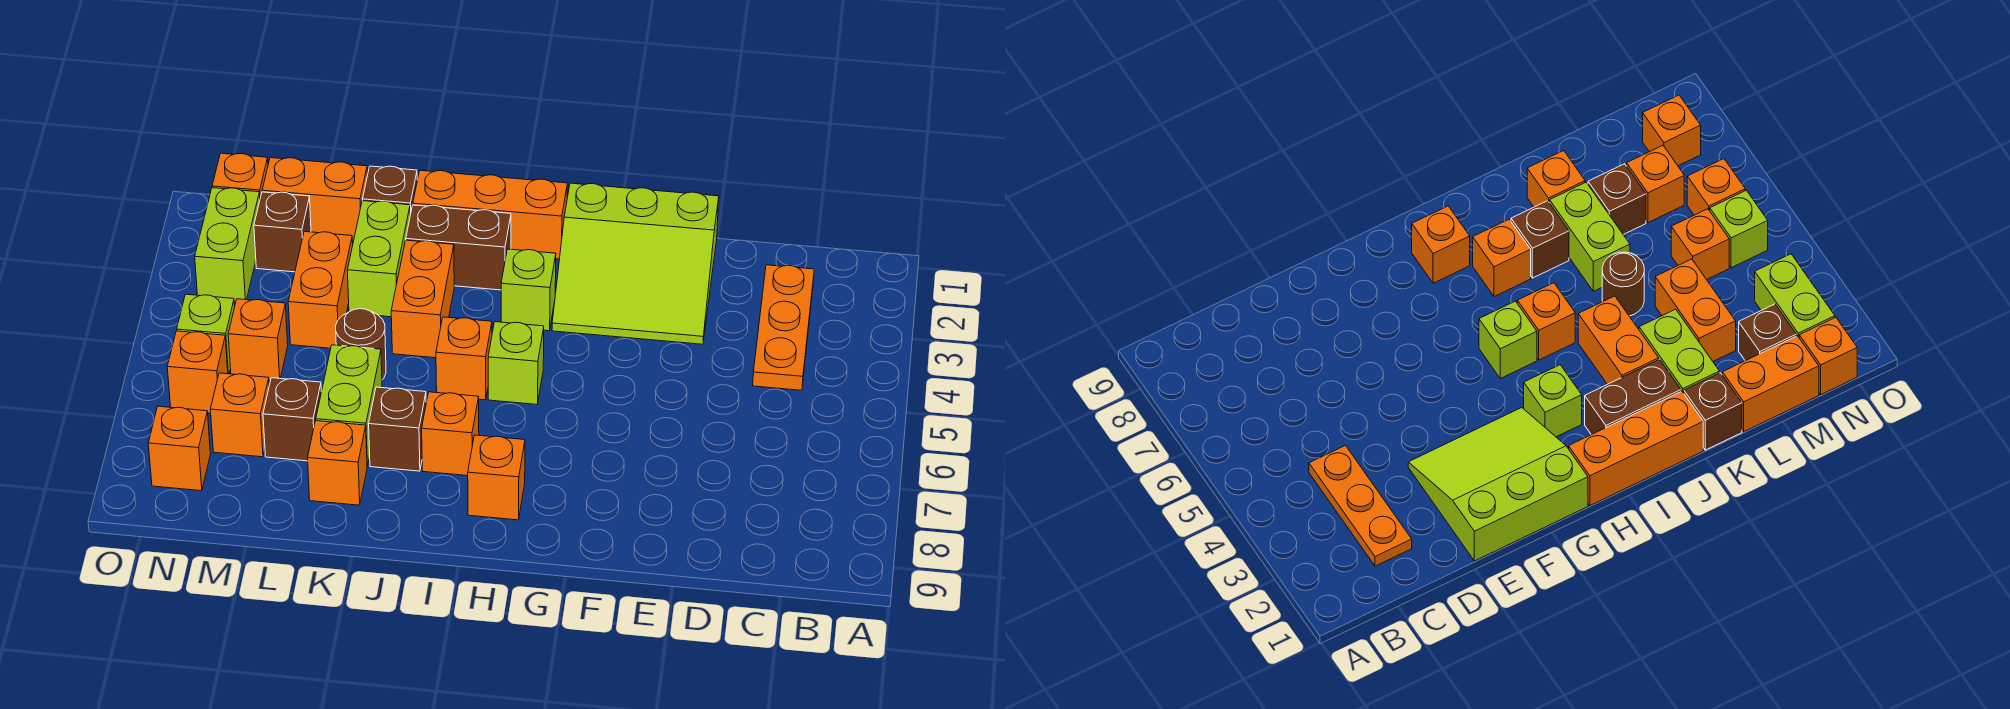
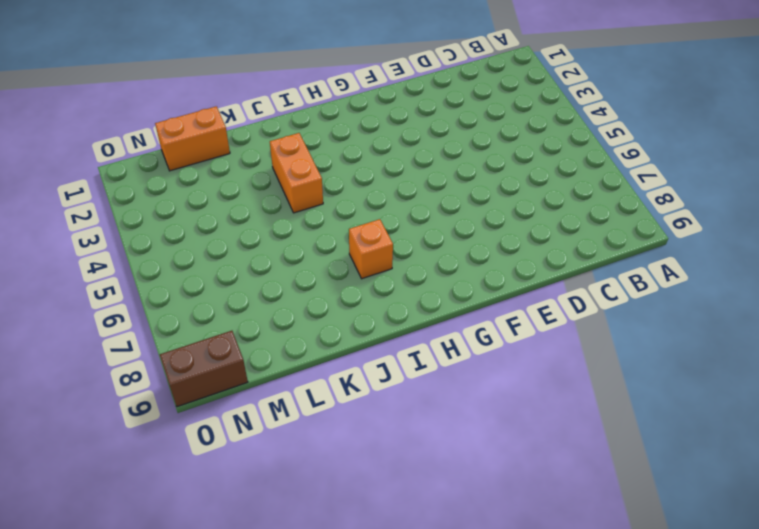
brown 1x2 brick [160,331,248,407] -> brown 1x2 brick moved to [406,205,511,290]
none -> orange 1x3 plate [753,265,814,390]
none -> lime 3x3 slope [552,183,719,344]
none -> orange 1x3 brick [413,170,567,259]

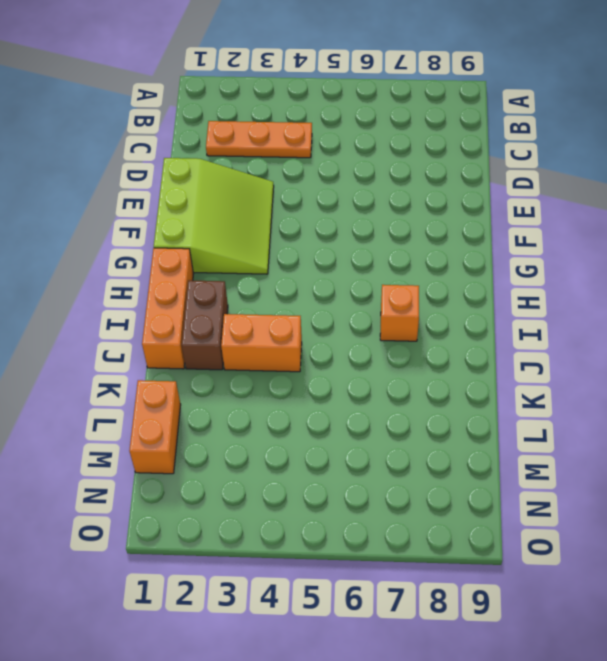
none -> lime 1x1 brick [501,249,556,331]
none -> lime 1x1 brick [488,322,544,405]
none -> orange 1x1 brick [468,435,525,520]

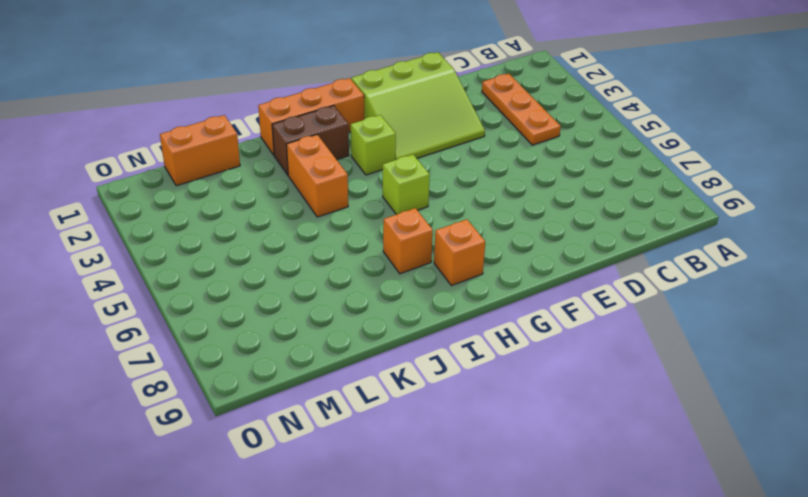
none -> orange 1x1 brick [436,317,492,400]
none -> brown 1x1 brick [369,387,426,471]
none -> brown 1x1 brick [363,166,417,215]

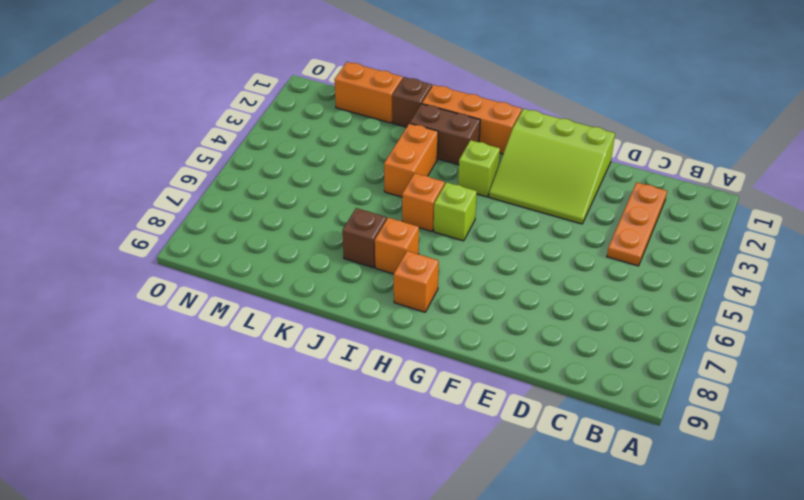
none -> lime 1x2 brick [347,201,410,317]
none -> brown 1x1 round brick [336,309,386,380]
none -> lime 1x2 brick [316,345,382,466]

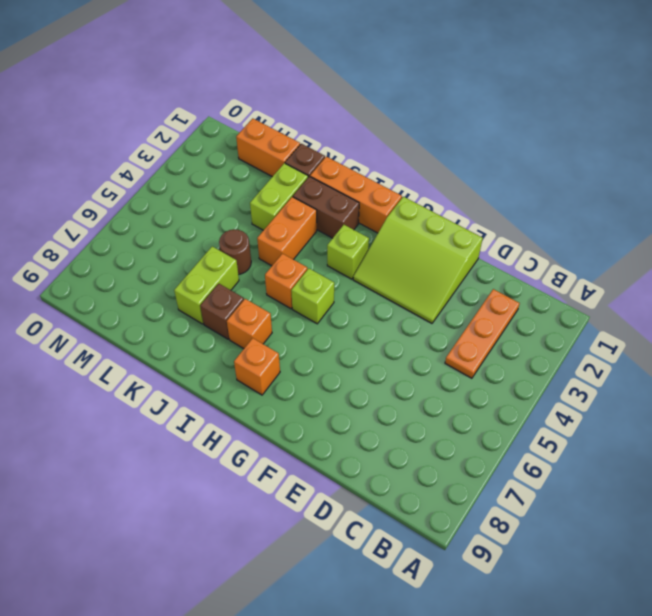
none -> orange 1x1 brick [308,421,367,505]
none -> orange 1x2 brick [288,231,353,348]
none -> brown 1x1 brick [263,378,321,461]

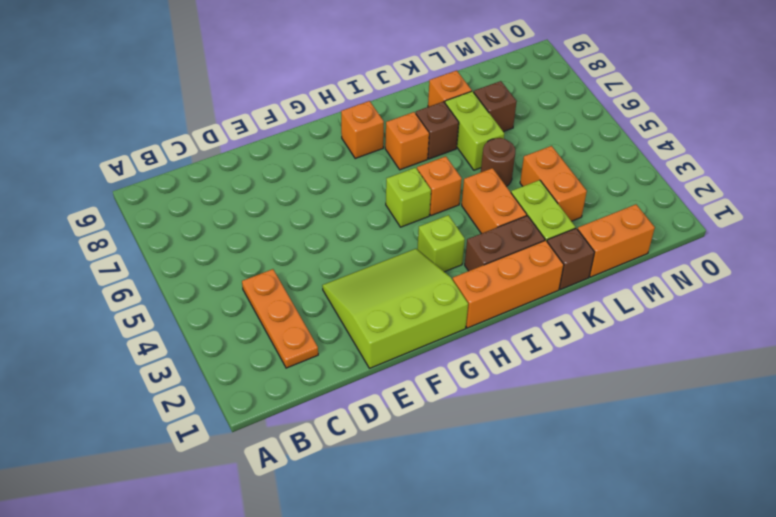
none -> brown 1x1 brick [254,192,311,272]
none -> orange 1x1 brick [228,299,288,381]
none -> orange 1x1 brick [210,373,269,457]

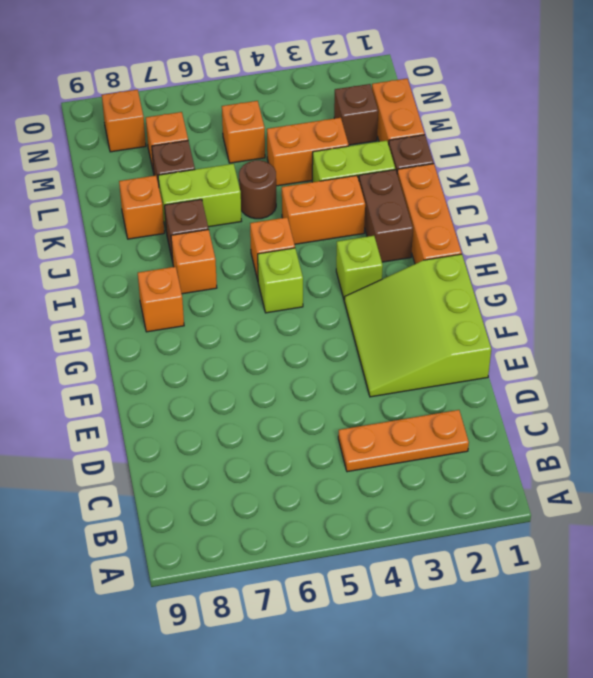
none -> orange 1x1 brick [212,153,268,197]
none -> lime 1x2 brick [195,188,260,303]
none -> lime 1x1 brick [177,294,235,374]

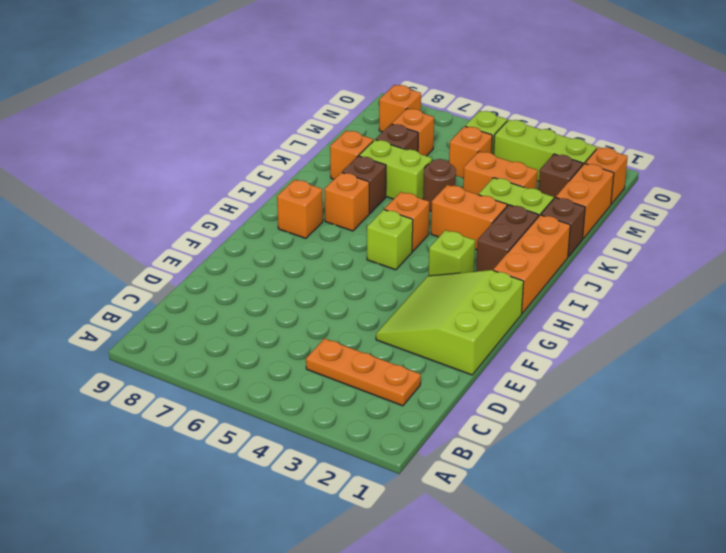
lime 1x3 brick [494,120,597,181] -> lime 1x2 brick [195,188,260,303]
none -> orange 1x1 brick [167,331,228,413]

